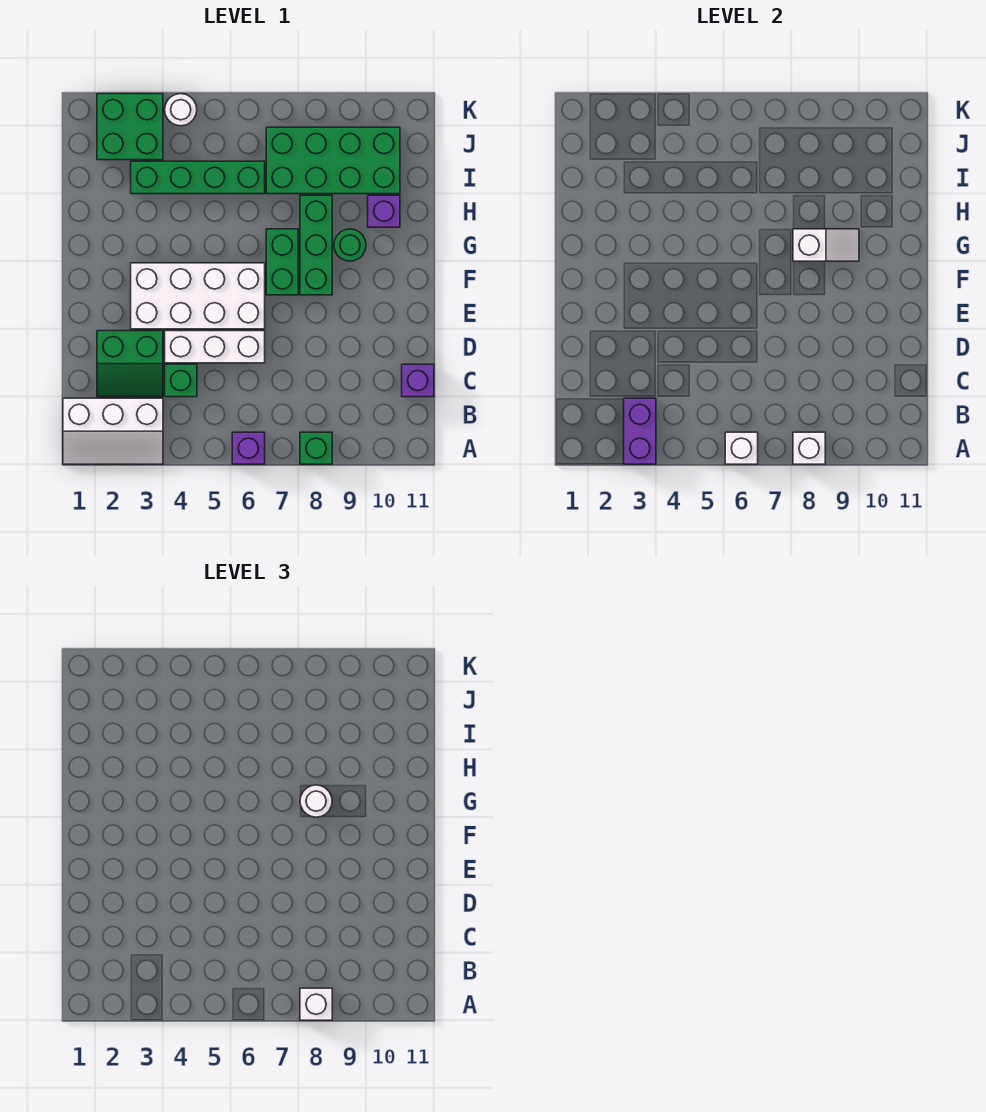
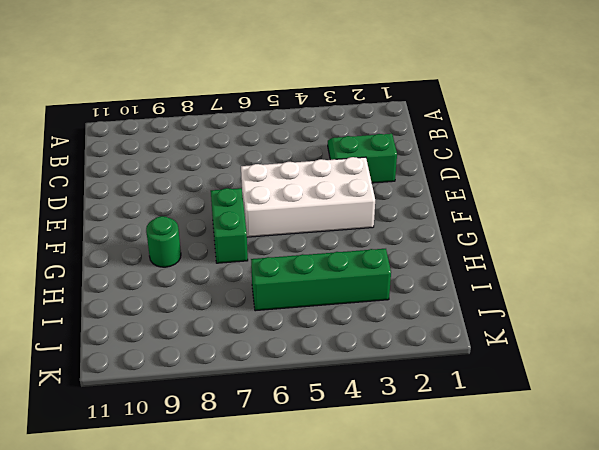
none -> white 2x3 slope [63,398,163,464]
none -> purple 1x1 brick [232,432,265,464]
none -> green 1x1 brick [300,432,332,464]

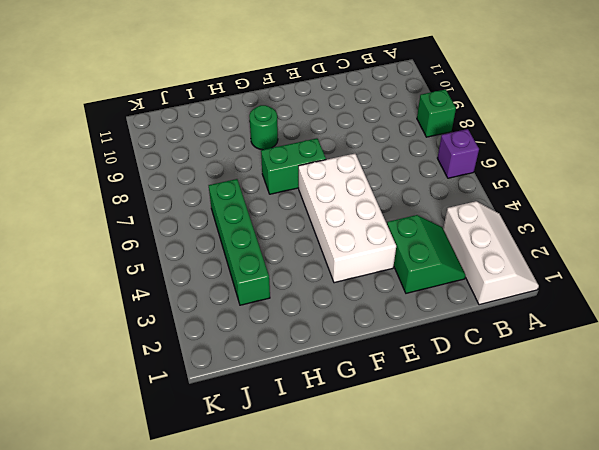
none -> green 1x1 brick [165,364,197,397]
none -> purple 1x1 brick [402,364,434,397]
none -> white 1x3 brick [165,331,265,363]

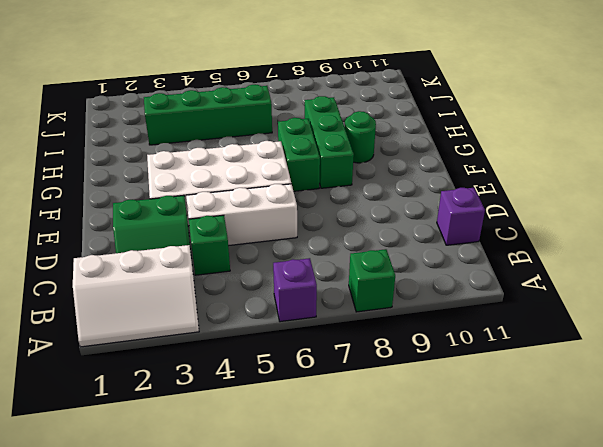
none -> purple 1x1 brick [368,195,400,227]
none -> green 2x4 brick [266,127,400,194]
none -> green 2x2 brick [97,94,163,160]

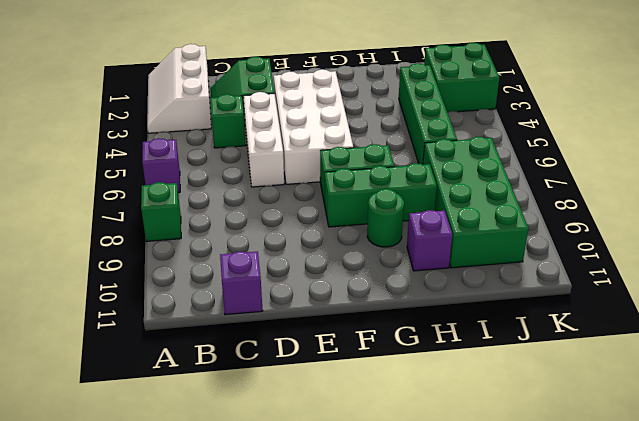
none -> white 1x1 round brick [165,94,197,126]
none -> purple 1x2 brick [624,398,656,464]
none -> white 1x1 brick [725,432,758,464]

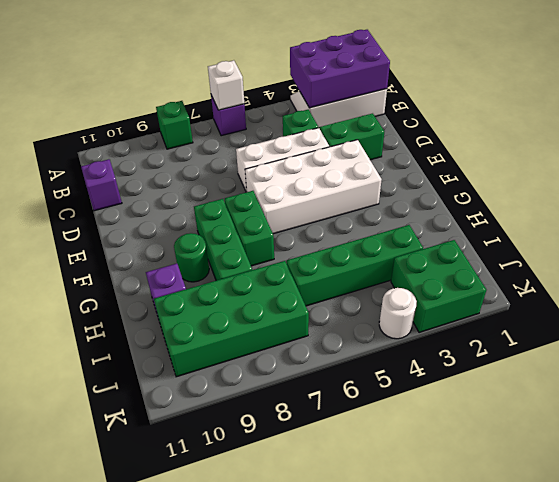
purple 2x3 brick [290,30,390,108] -> purple 1x2 brick [624,398,656,464]
none -> white 1x1 brick [793,432,825,464]
none -> white 1x2 slope [793,229,859,261]
none -> white 1x1 brick [300,988,332,1020]

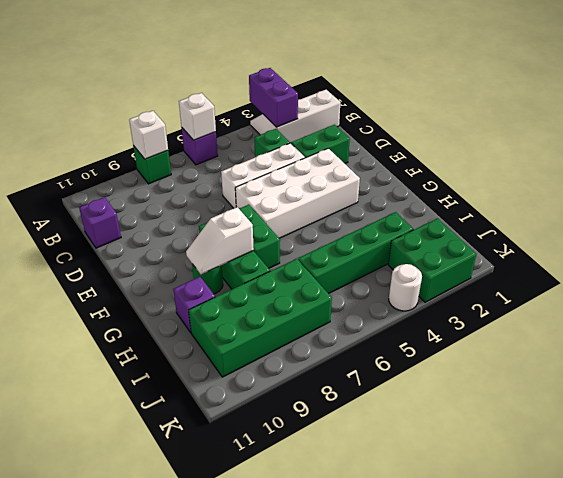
none -> white 1x1 brick [300,988,332,1020]
none -> white 1x1 round brick [300,785,332,817]

